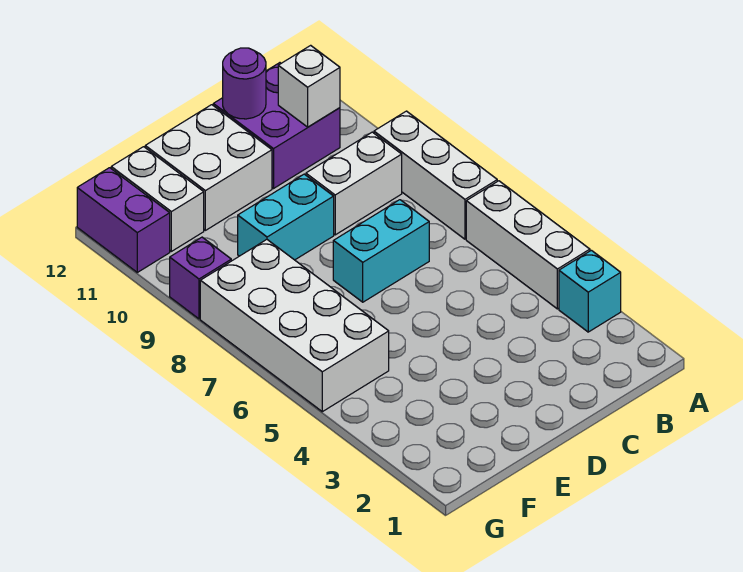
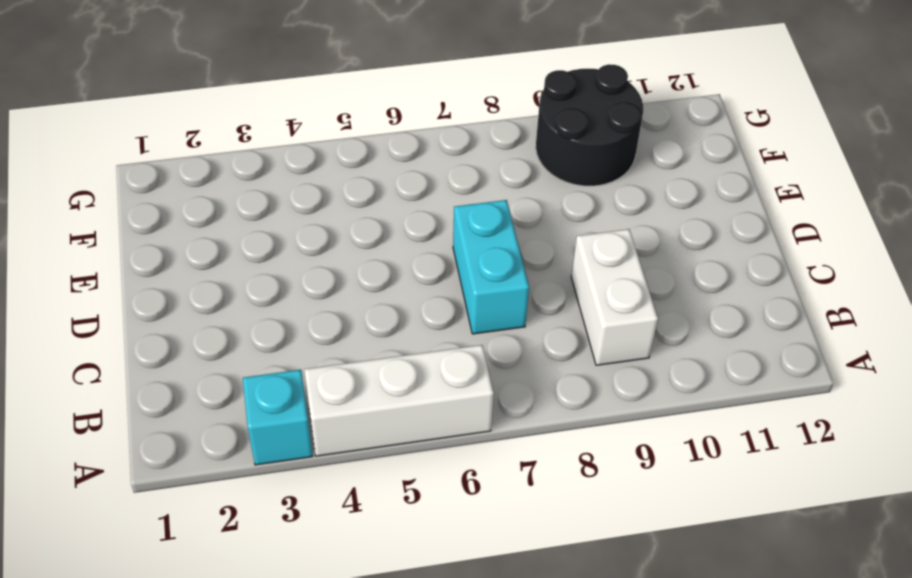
black 2x2 round brick [536,64,643,186] -> purple 1x1 brick [170,237,231,319]
none -> white 1x3 brick [374,111,497,239]
none -> purple 2x2 brick [213,63,340,188]
none -> cyan 1x2 brick [238,174,334,260]

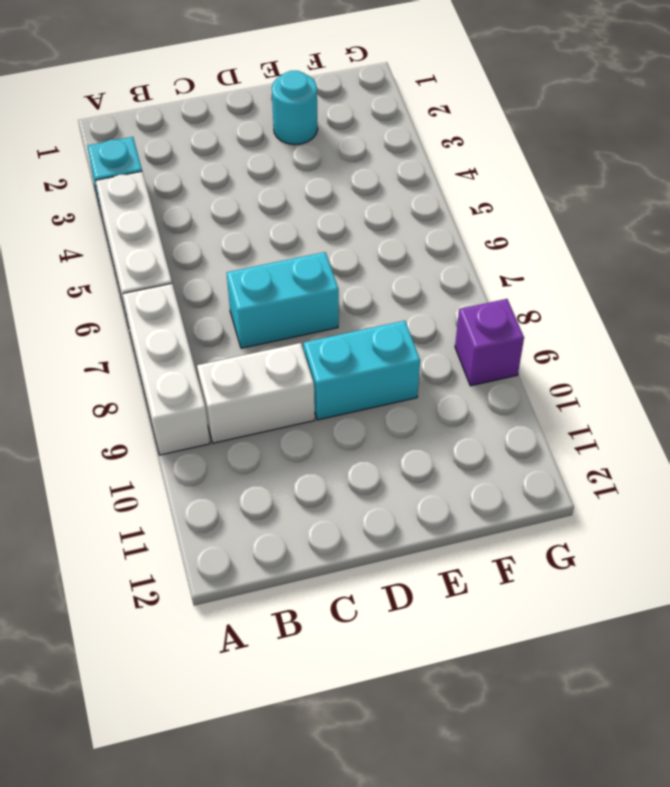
cyan 1x1 round brick [272,71,318,145] -> none
none -> purple 2x2 brick [213,63,340,188]
none -> white 2x2 brick [145,105,272,230]
none -> white 2x4 brick [200,240,389,412]

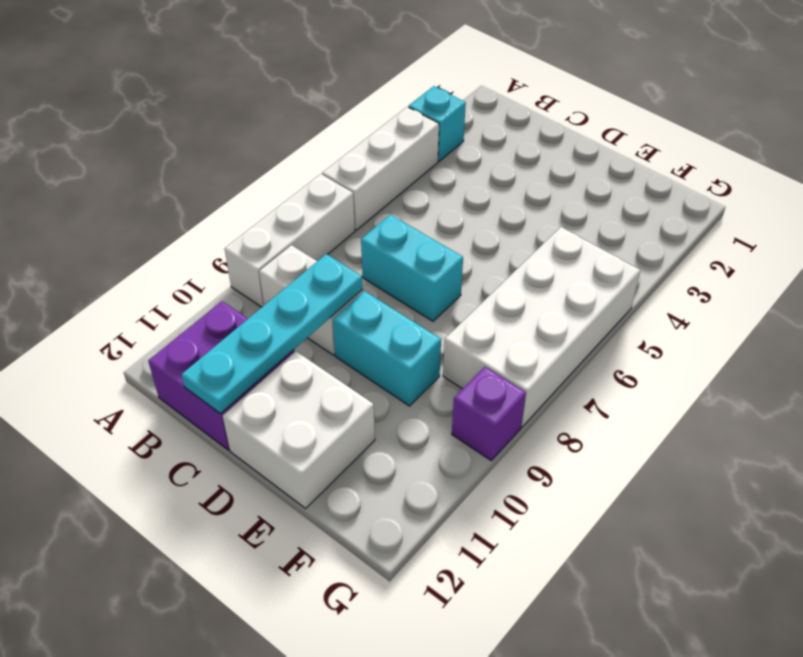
cyan 1x4 plate [182,254,363,414] -> purple 1x1 round brick [223,48,266,119]
none -> white 1x2 brick [111,147,204,251]
none -> purple 1x2 brick [77,168,170,272]
none -> white 1x1 brick [278,45,340,127]

